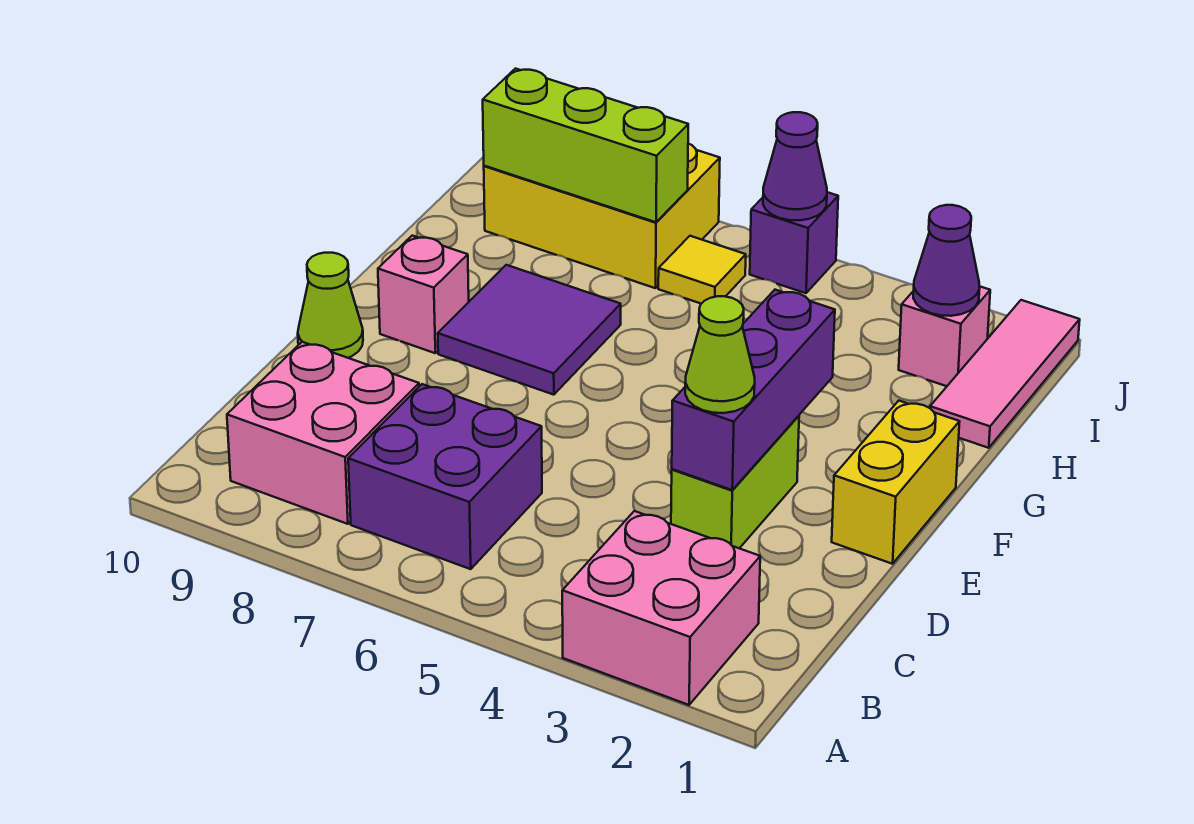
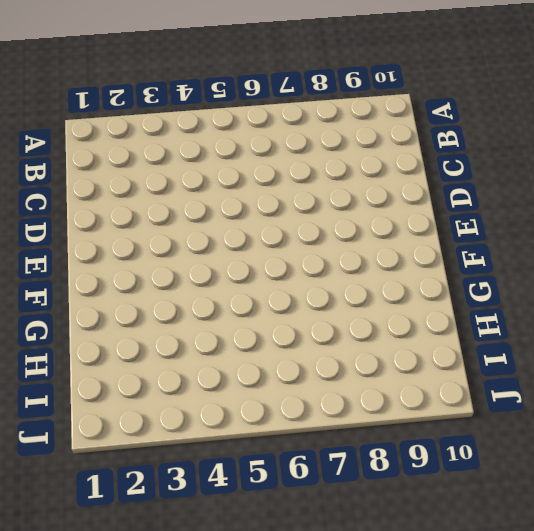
none -> pink 2x2 brick [562,511,760,705]
none -> purple 2x2 brick [348,384,542,569]
none -> pink 2x2 brick [227,342,419,524]

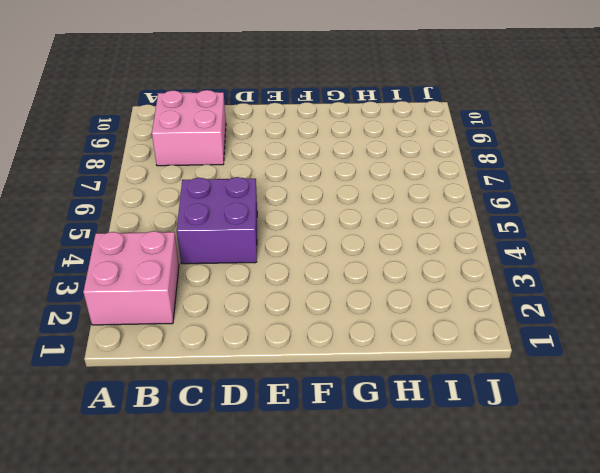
purple 2x2 brick [177,177,257,264] -> purple 2x2 brick moved to [348,384,542,569]
none -> lime 1x2 brick [671,416,799,548]
none -> yellow 1x2 brick [832,401,960,564]
none -> lime 1x1 cone [298,253,363,358]

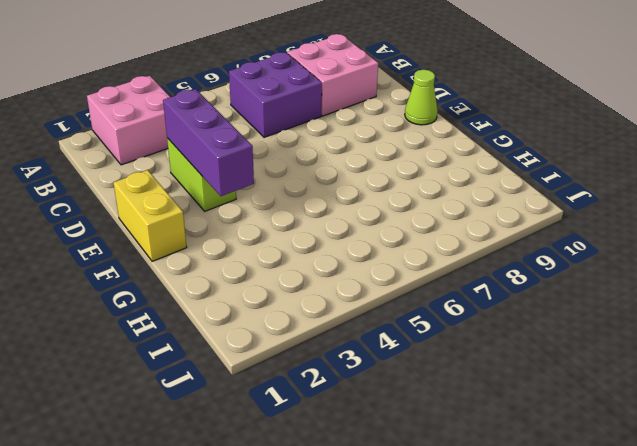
none -> purple 2x2 tile [438,265,621,395]
none -> pink 1x1 brick [378,236,469,353]
none -> pink 1x3 tile [930,300,1080,448]

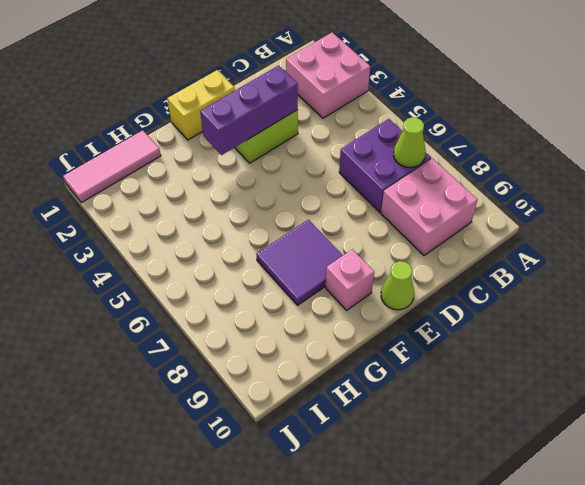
lime 1x1 cone [394,117,426,168] -> lime 1x1 cone moved to [685,296,755,413]
none -> pink 1x1 brick [899,286,990,386]
none -> yellow 1x1 tile [658,236,746,304]
none -> yellow 2x3 brick [484,144,720,288]

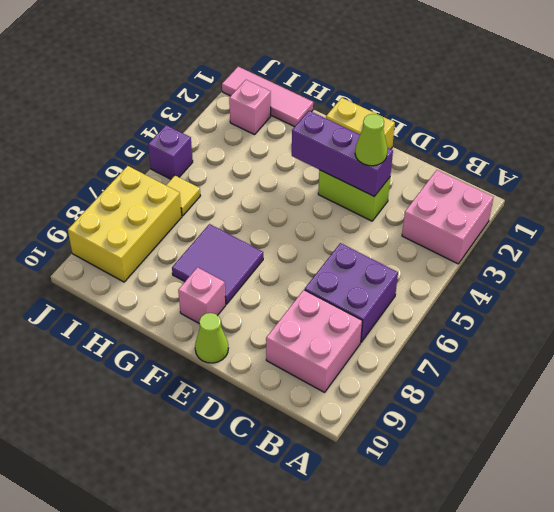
none -> purple 1x1 cone [913,205,980,316]
none -> lime 1x3 brick [483,69,688,222]
none -> purple 1x1 cone [763,112,827,220]

